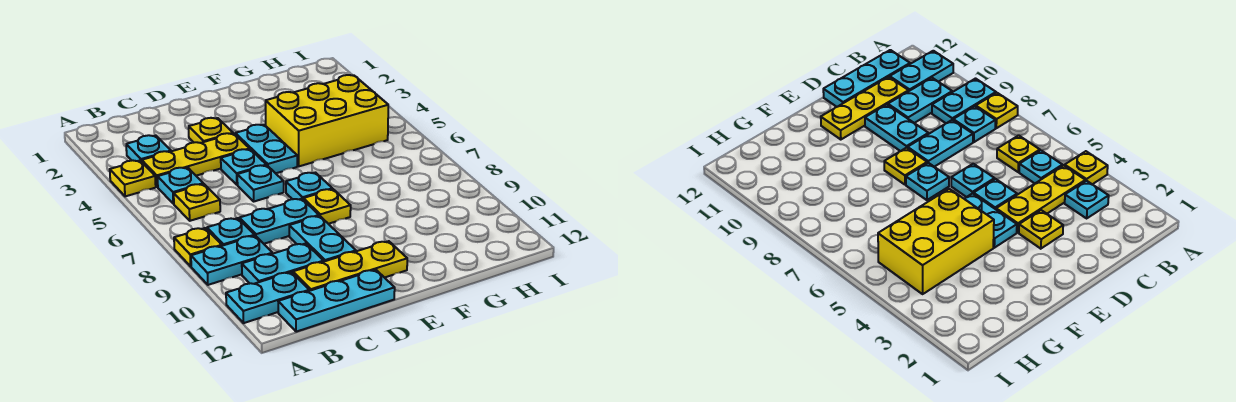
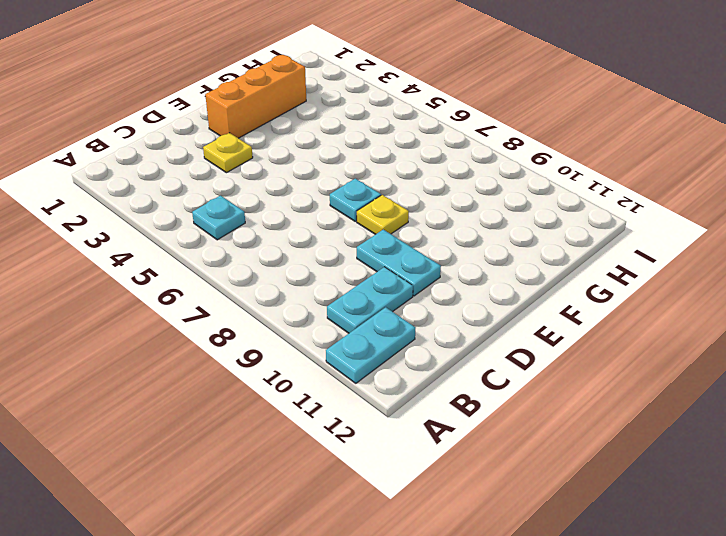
orange 1x3 brick [205,55,306,138] -> none
none -> yellow 1x1 plate [110,160,156,196]
none -> yellow 1x1 plate [174,228,222,266]
none -> cyan 1x2 plate [191,236,272,285]

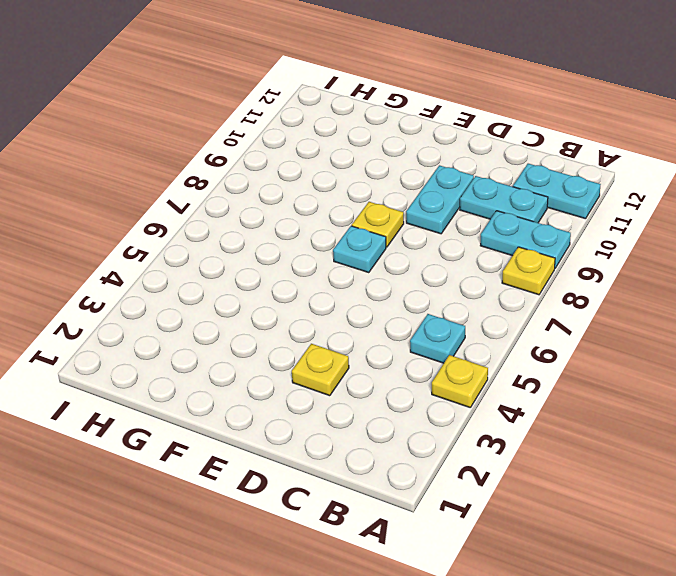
none -> cyan 1x1 plate [126,135,171,162]
none -> yellow 1x3 plate [142,133,249,187]
none -> yellow 1x1 plate [174,184,220,221]

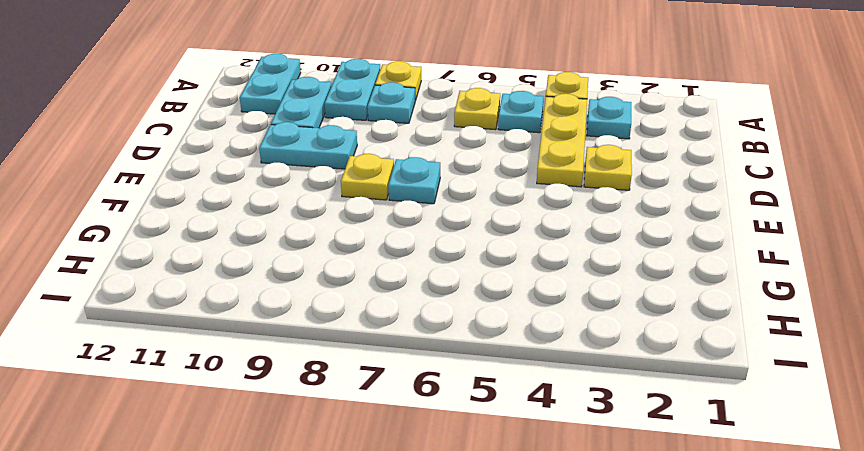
none -> cyan 1x3 plate [278,270,395,332]
none -> cyan 1x2 plate [240,199,319,244]
none -> yellow 1x3 plate [293,241,407,291]

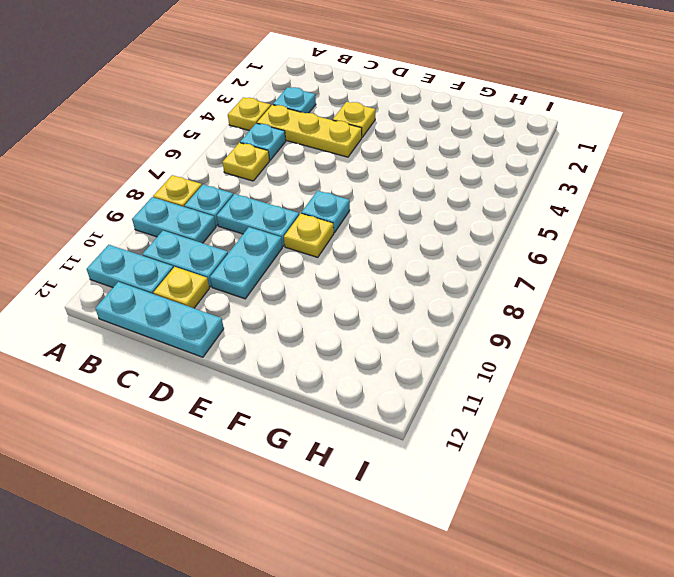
yellow 1x1 plate [154,267,209,308] -> yellow 1x3 plate [293,241,407,291]
none -> cyan 1x1 plate [221,149,266,185]
none -> cyan 1x1 plate [237,165,284,201]
none -> cyan 1x2 plate [235,125,297,173]

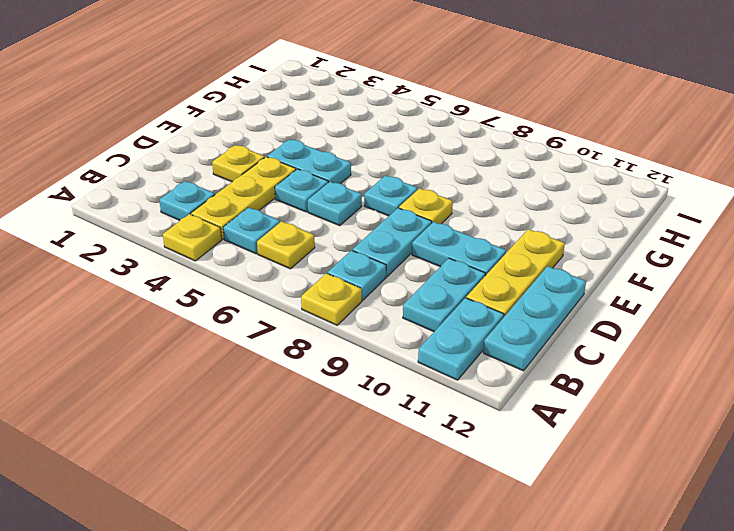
none -> cyan 1x2 plate [191,236,272,285]
none -> yellow 2x3 brick [266,75,388,166]

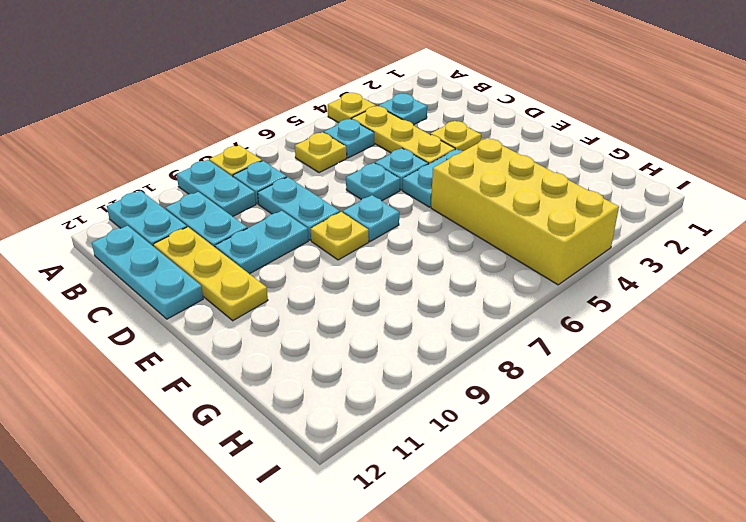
yellow 2x4 brick [431,138,619,285] -> yellow 2x3 brick [266,75,388,166]

